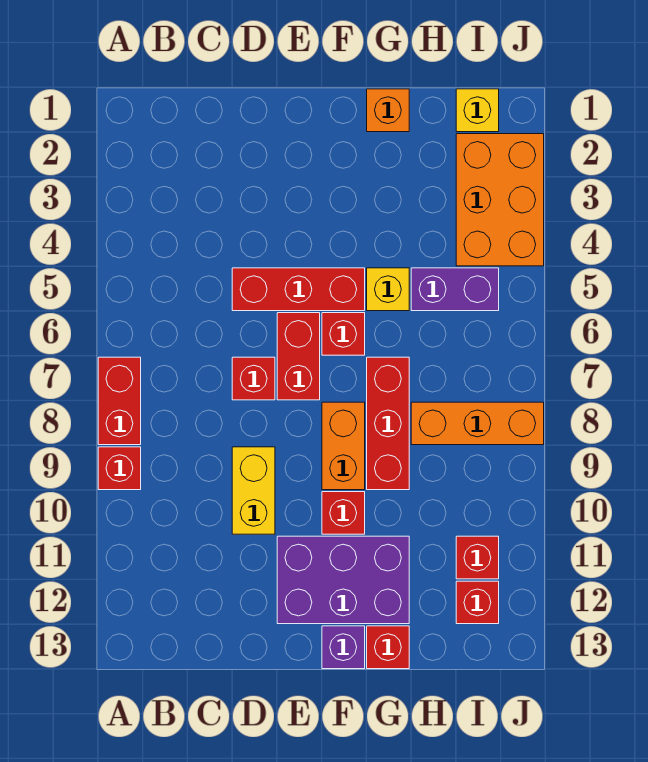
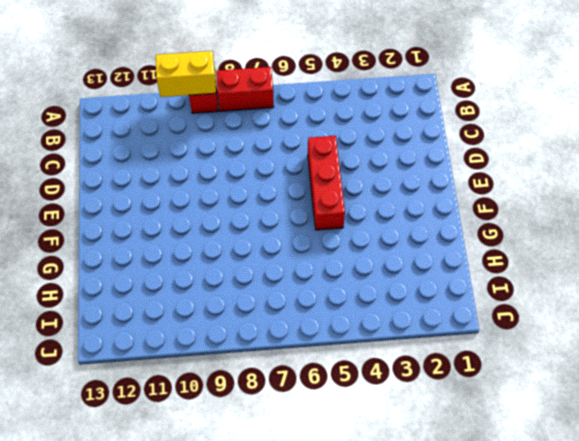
yellow 1x2 brick [156,51,216,97] -> yellow 1x2 brick moved to [232,447,275,534]
none -> red 1x1 brick [232,357,275,400]
none -> red 1x2 brick [277,313,320,400]
none -> purple 2x3 brick [277,536,409,624]

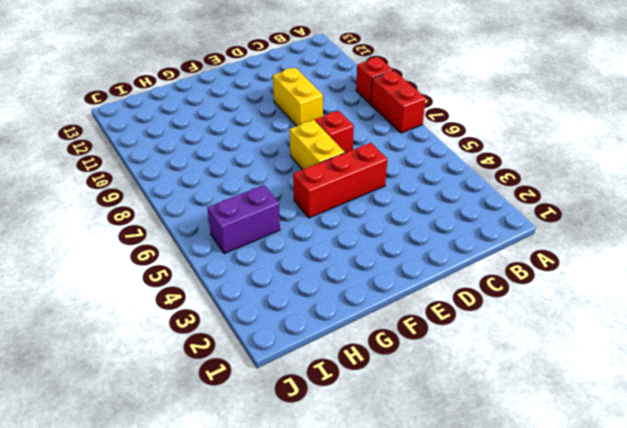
yellow 1x2 brick [290,120,345,170] -> red 1x2 brick [277,313,320,400]
none -> purple 2x3 brick [277,536,409,624]
none -> red 1x1 brick [322,313,365,355]
none -> orange 1x2 brick [322,402,365,490]

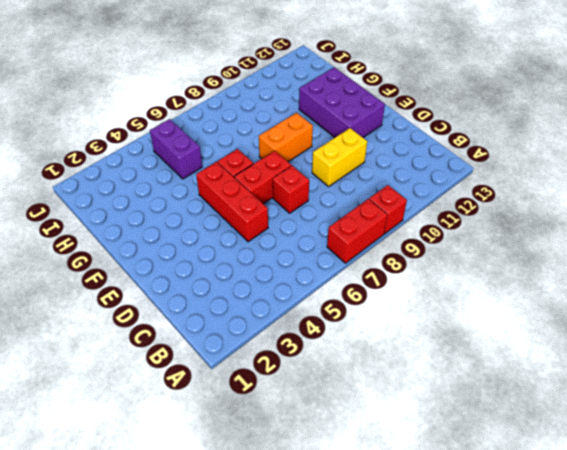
none -> red 1x1 brick [322,492,365,534]
none -> purple 1x1 brick [322,626,365,669]
none -> orange 1x1 brick [367,89,409,132]

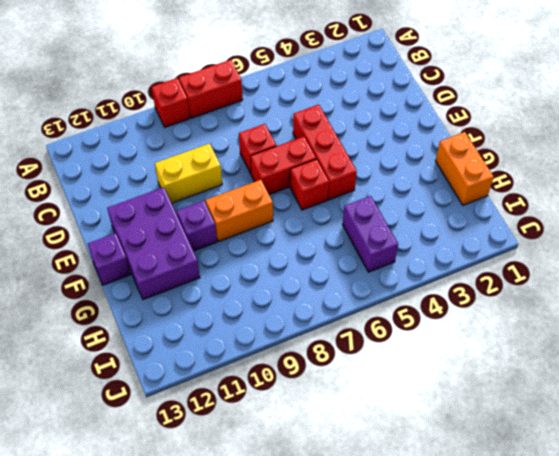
purple 1x1 brick [177,201,217,251] -> red 1x1 brick [322,492,365,534]
orange 1x2 brick [436,132,494,205] -> orange 1x1 brick [367,89,409,132]
none -> yellow 1x1 brick [367,268,409,311]
none -> red 1x3 brick [367,357,409,490]
none -> red 1x1 brick [367,626,409,669]

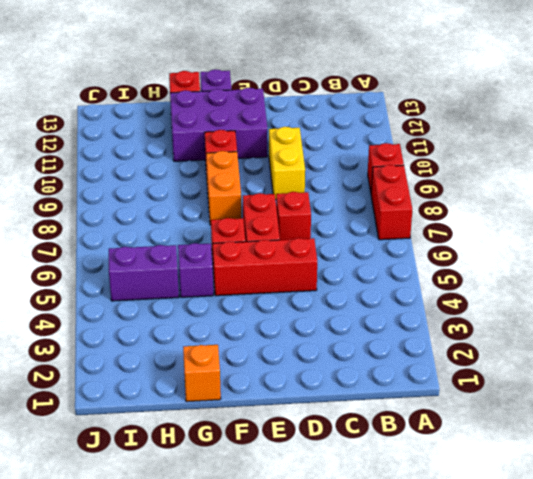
purple 1x1 brick [178,243,213,297] -> yellow 1x1 brick [367,268,409,311]
none -> red 1x3 brick [367,357,409,490]
none -> orange 1x3 brick [411,402,544,445]
none -> yellow 1x1 brick [456,89,499,132]

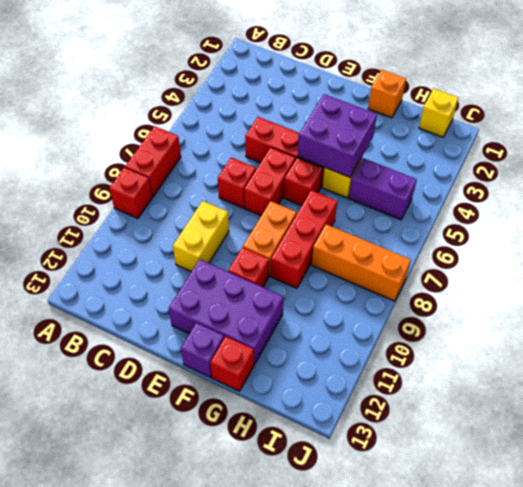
purple 2x2 brick [298,94,377,177] -> none
none -> orange 2x3 brick [456,134,544,266]
none -> red 1x1 brick [456,536,499,579]
none -> red 1x1 brick [456,581,499,624]

